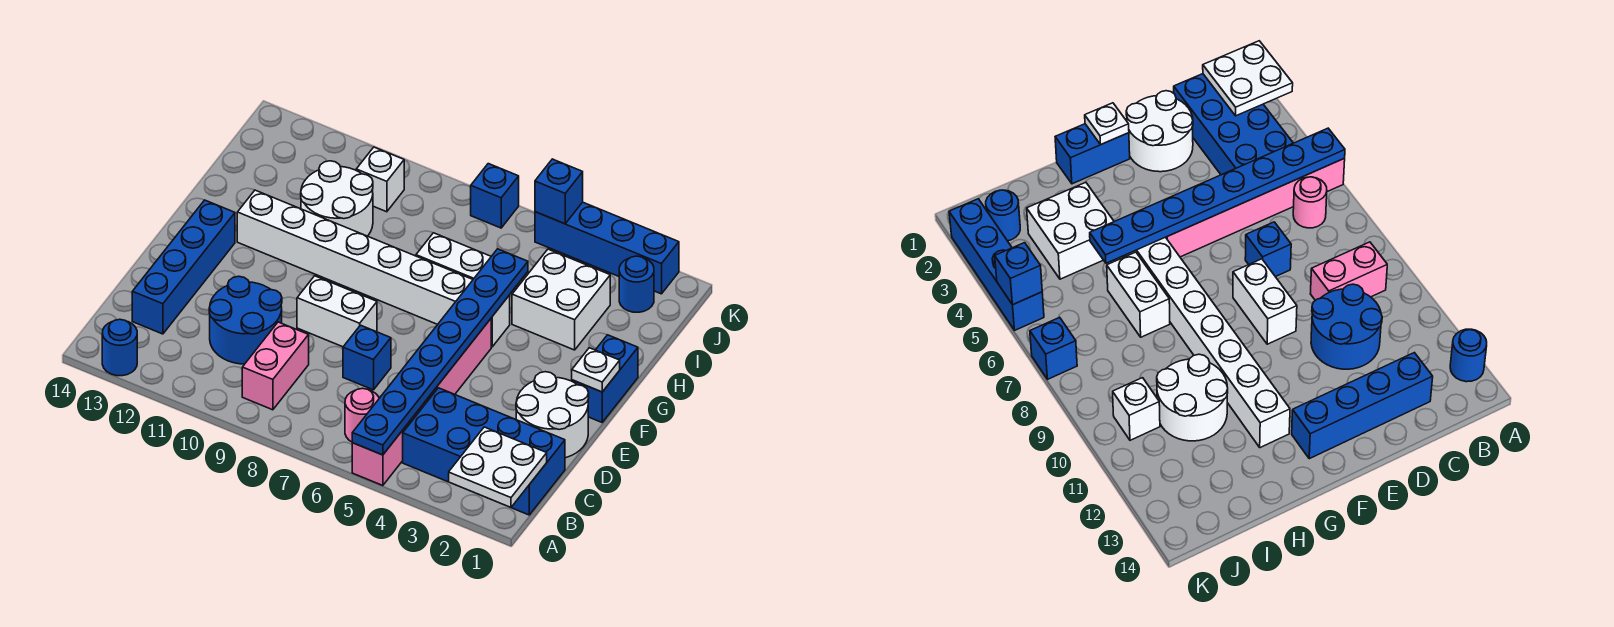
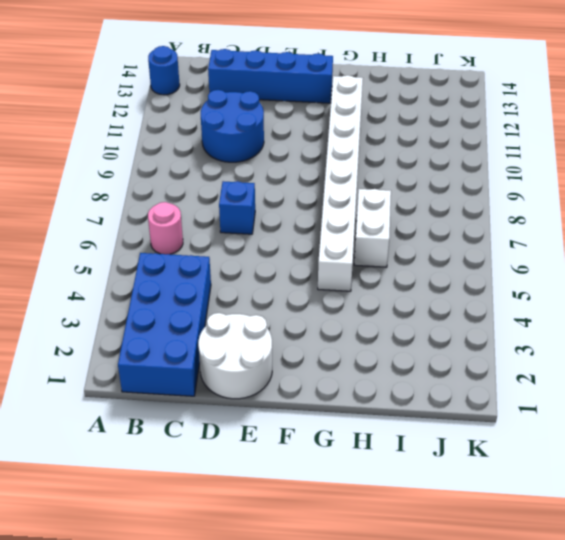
none -> pink 1x6 brick [352,319,491,486]
none -> pink 1x2 brick [242,322,309,410]
none -> white 1x2 brick [297,276,377,347]

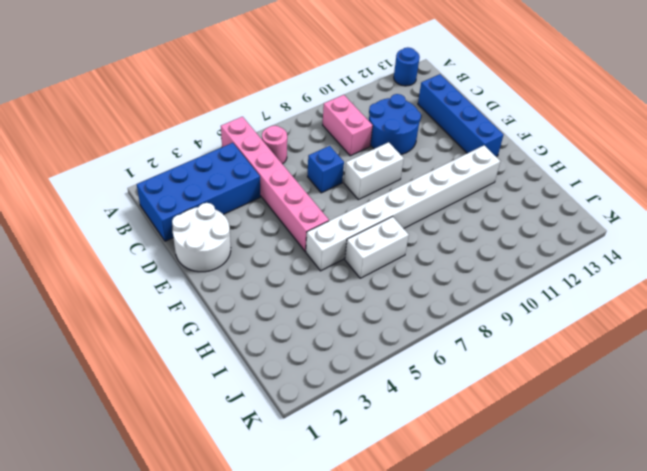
none -> blue 1x2 brick [572,335,638,422]
none -> white 2x2 brick [512,249,610,350]
none -> white 2x2 round brick [301,161,373,236]

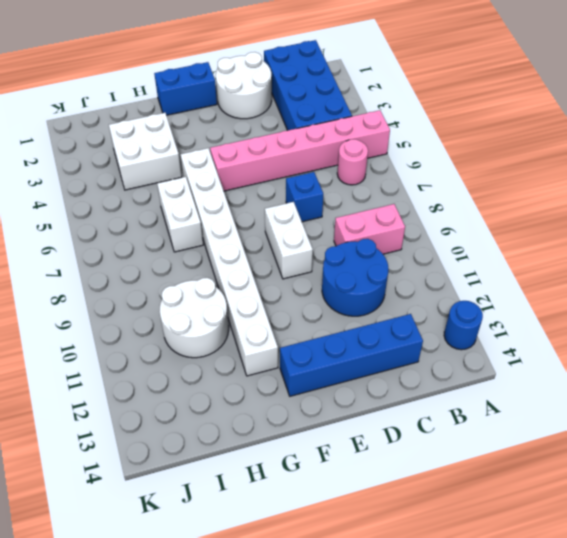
none -> blue 1x1 round brick [619,256,654,312]
none -> white 1x1 brick [356,147,404,212]
none -> blue 1x4 brick [535,202,679,294]

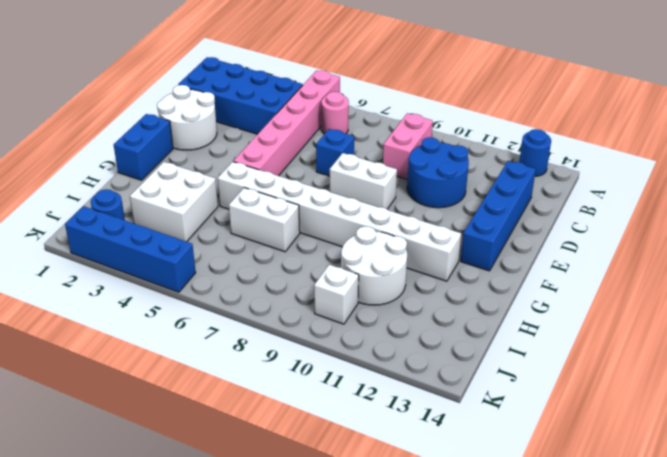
none -> blue 1x1 brick [471,164,519,228]
none -> white 2x2 plate [449,427,547,507]
none -> blue 1x8 plate [352,249,528,455]

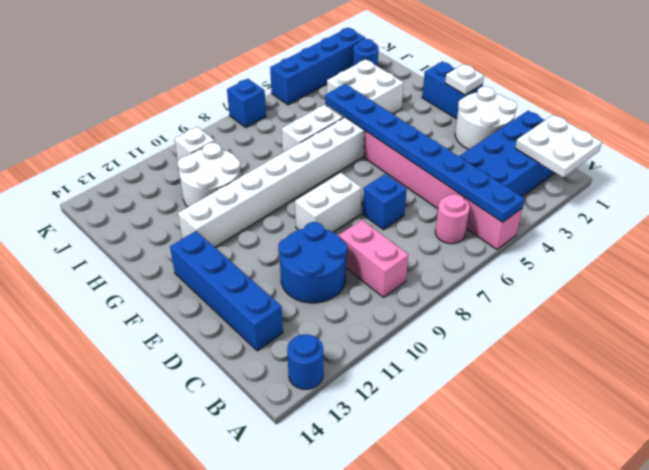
none -> blue 1x1 brick [535,159,583,224]

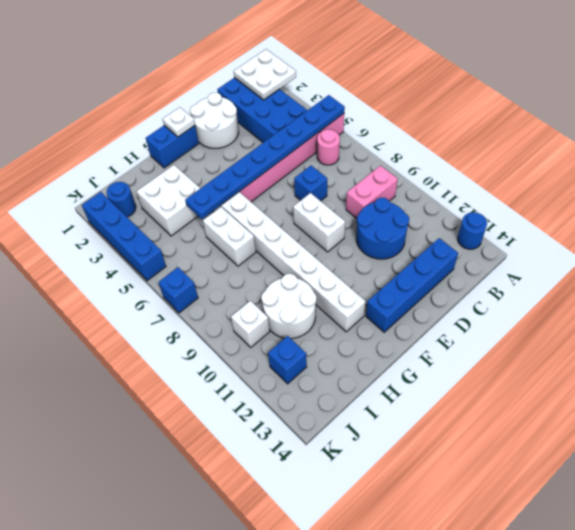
blue 1x1 brick [268,336,307,384] -> blue 1x1 brick moved to [535,159,583,224]

